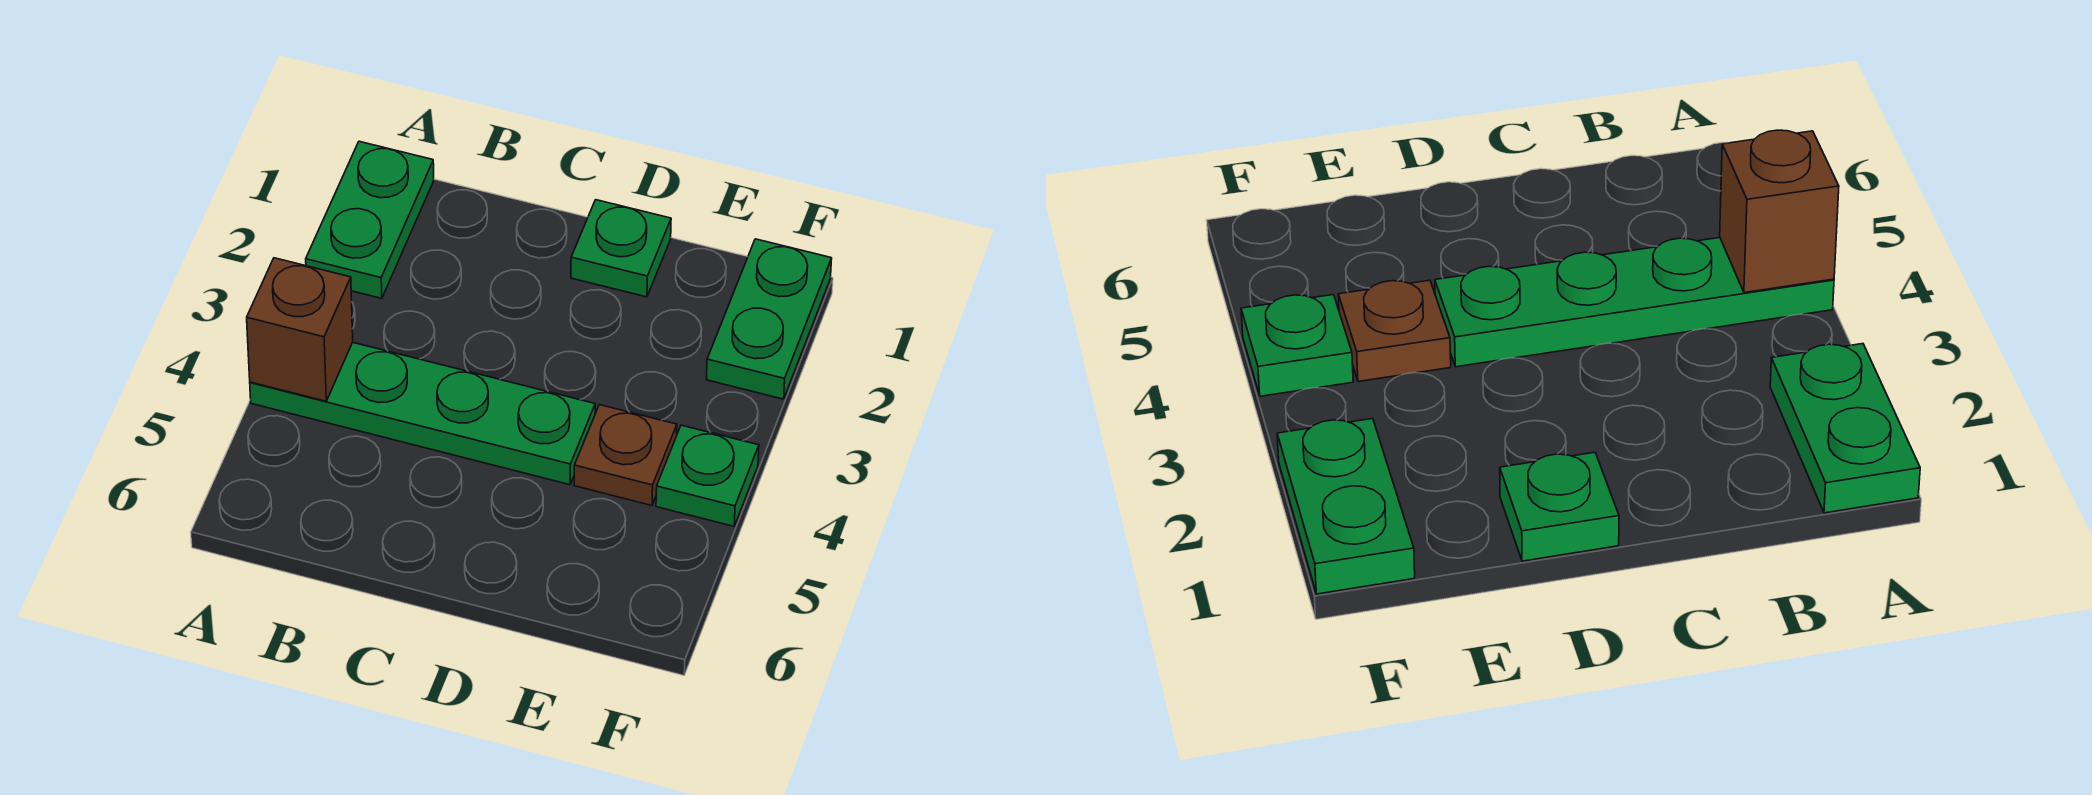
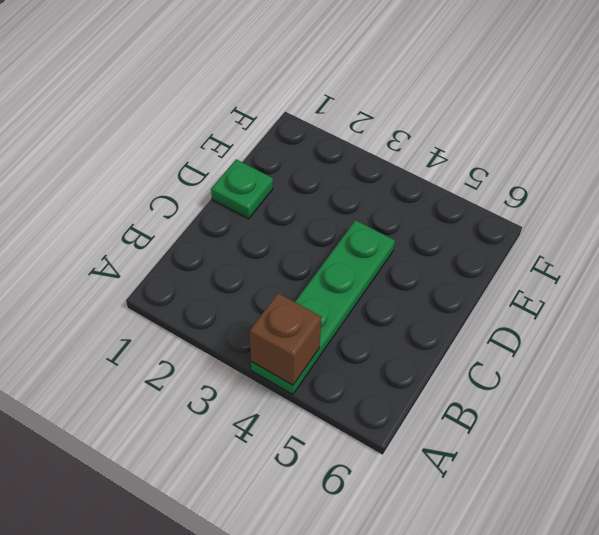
none -> green 1x2 plate [306,141,434,298]
none -> brown 1x1 plate [574,405,677,506]

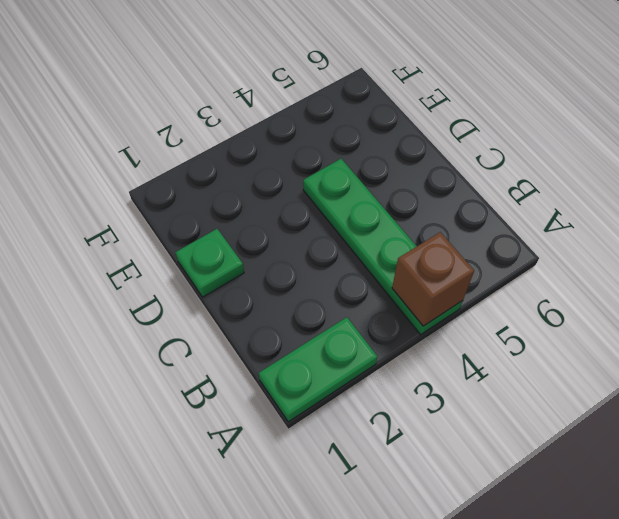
none -> brown 1x1 plate [574,405,677,506]
none -> green 1x2 plate [706,239,832,399]

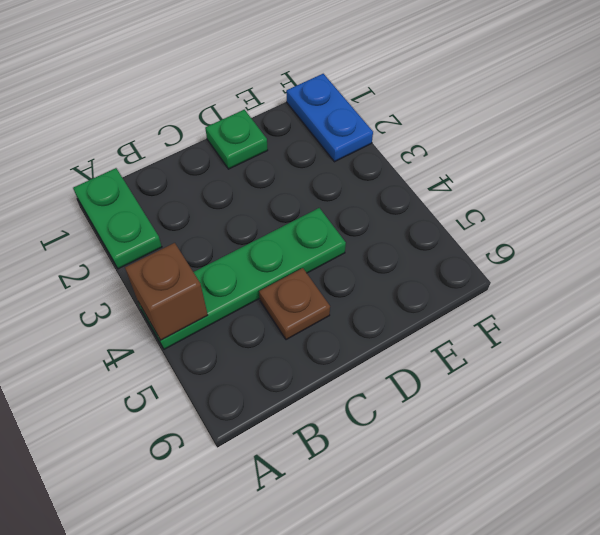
brown 1x1 plate [259,268,330,340] -> brown 1x1 plate moved to [574,405,677,506]
blue 1x2 plate [286,74,373,162] -> green 1x2 plate [706,239,832,399]
none -> green 1x1 plate [656,425,759,526]

